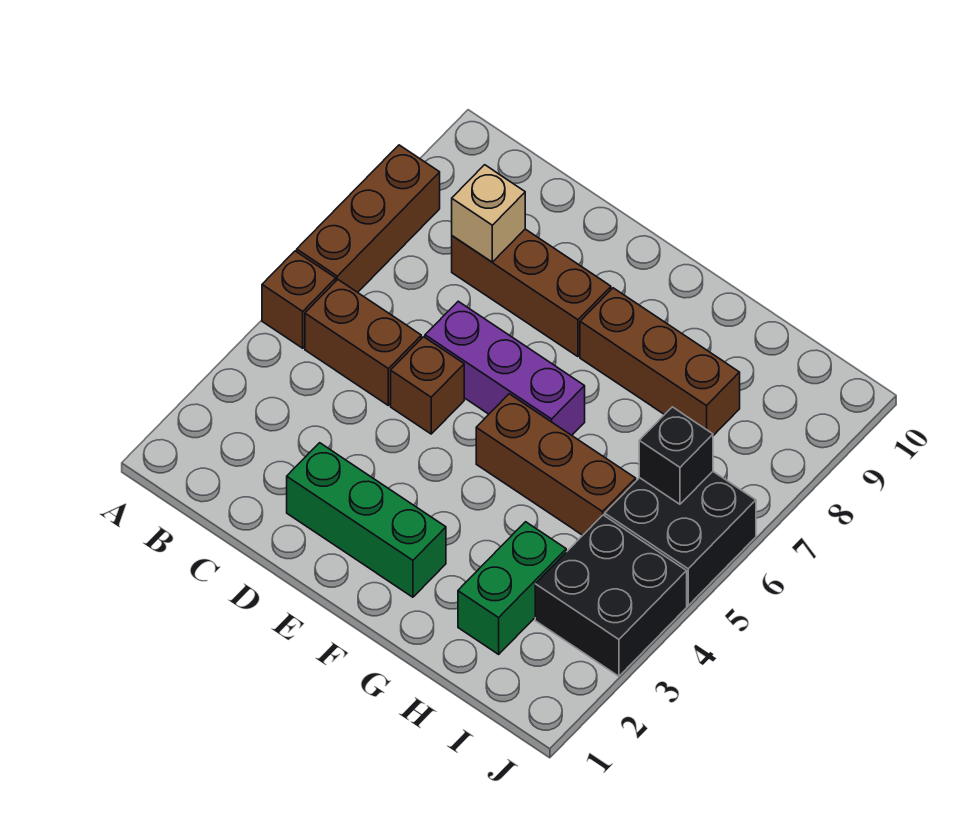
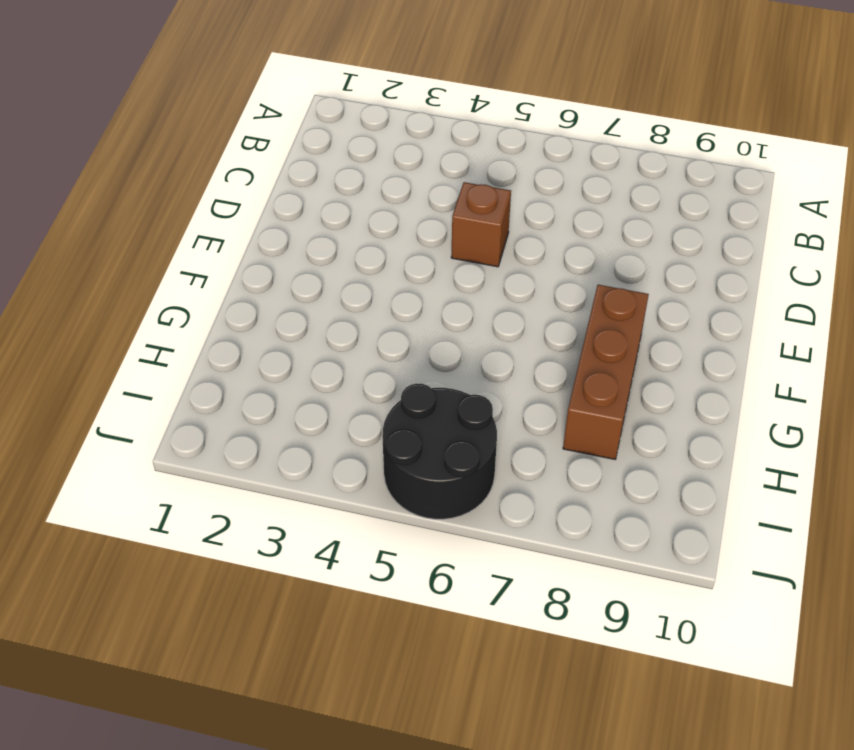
black 2x2 round brick [382,384,497,519] -> black 2x2 brick [605,472,756,605]
none -> brown 1x1 brick [262,251,336,348]
none -> brown 1x3 brick [297,145,440,292]
none -> brown 1x2 brick [305,280,421,405]

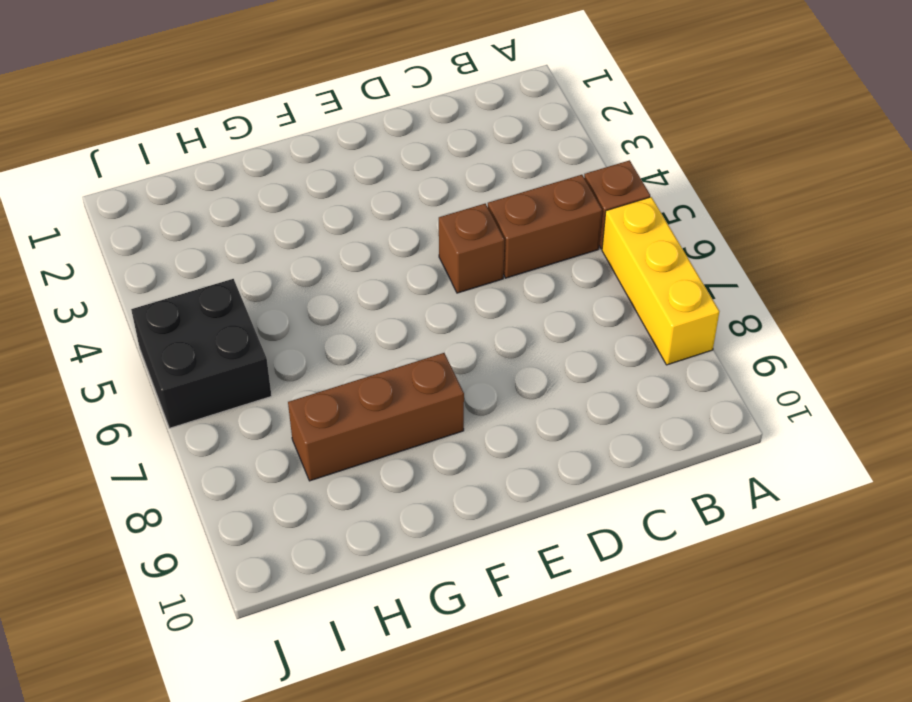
yellow 1x3 brick [602,197,719,365] -> brown 1x3 brick [297,145,440,292]
none -> brown 1x3 brick [452,229,611,357]
none -> green 1x3 brick [287,443,446,597]
none -> purple 1x3 brick [425,301,585,435]

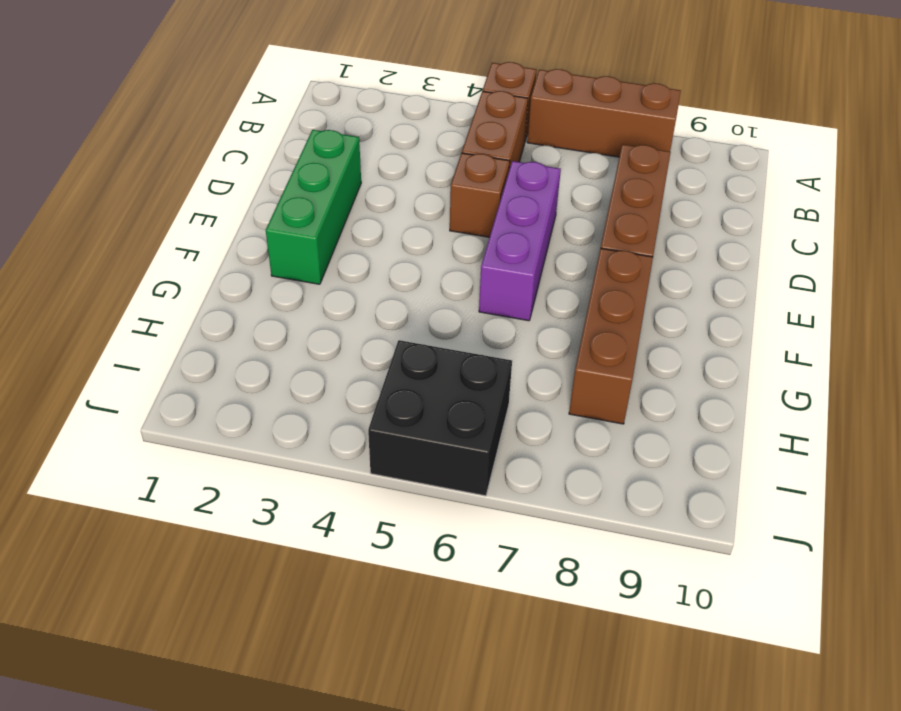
none -> brown 1x3 brick [476,394,636,535]
none -> green 1x2 brick [458,522,566,654]
none -> black 2x2 brick [535,515,687,676]

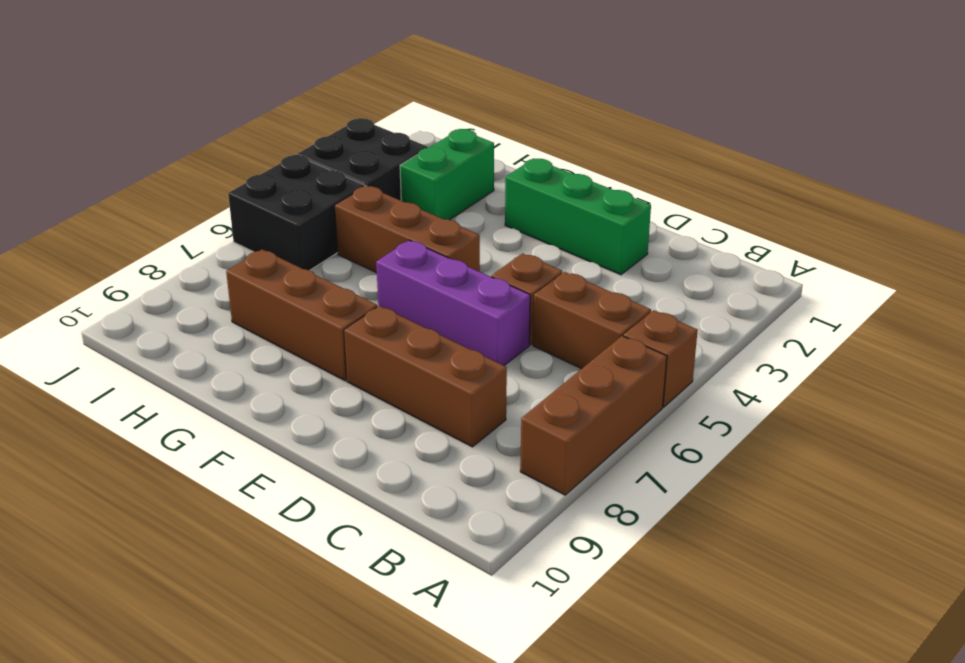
none -> tan 1x1 brick [452,165,525,262]
none -> black 1x1 brick [639,407,713,504]

